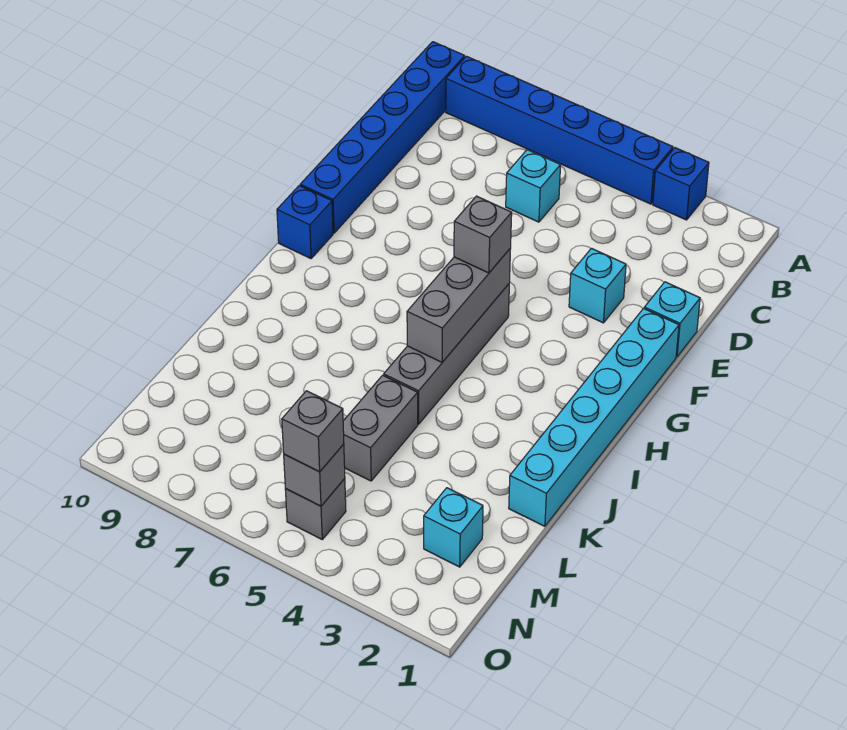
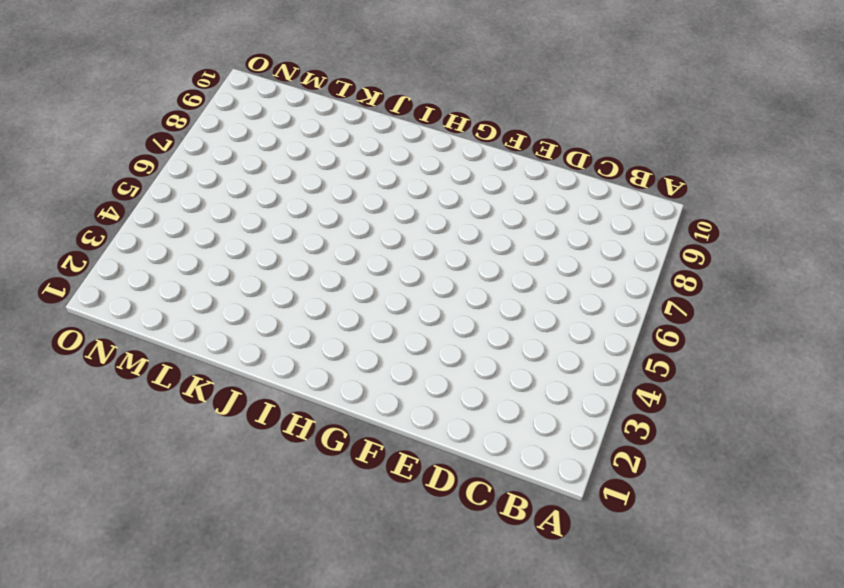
none -> blue 1x1 brick [653,148,709,220]
none -> blue 1x6 brick [446,56,673,204]
none -> blue 1x6 brick [300,42,465,233]

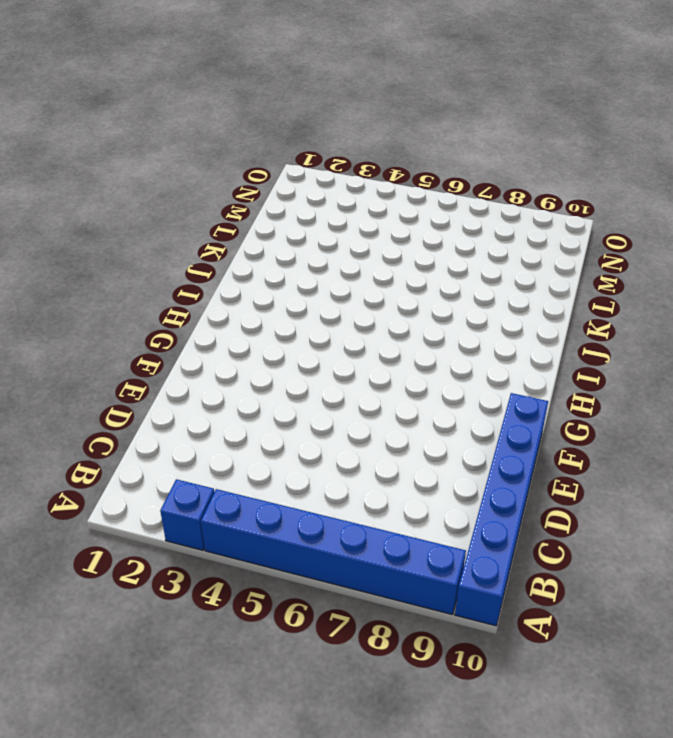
none -> cyan 1x1 brick [506,150,561,222]
none -> cyan 1x1 brick [644,282,700,357]
none -> cyan 1x1 brick [569,248,626,323]

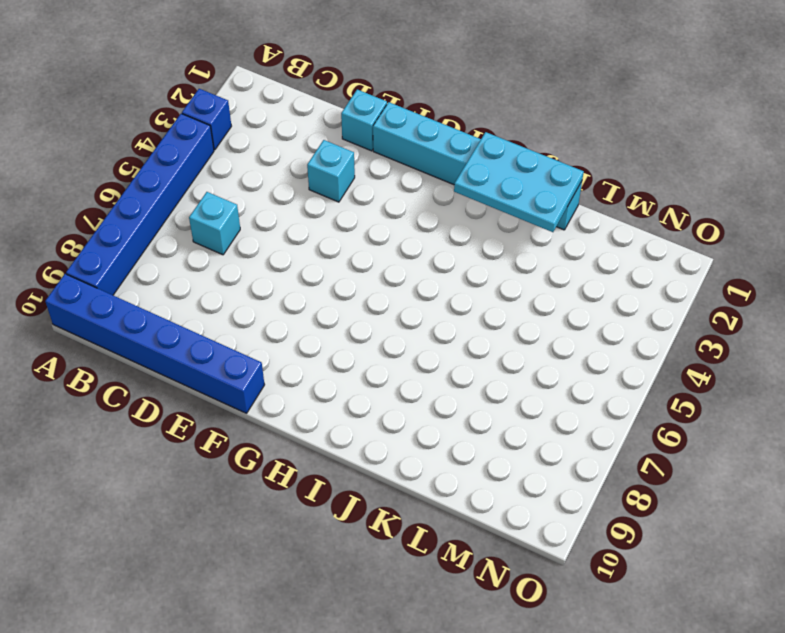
cyan 2x3 plate [454,132,584,232] -> none
none -> grey 1x4 brick [384,284,509,424]
none -> blue 1x1 brick [277,186,333,259]
none -> grey 1x2 brick [343,375,418,481]

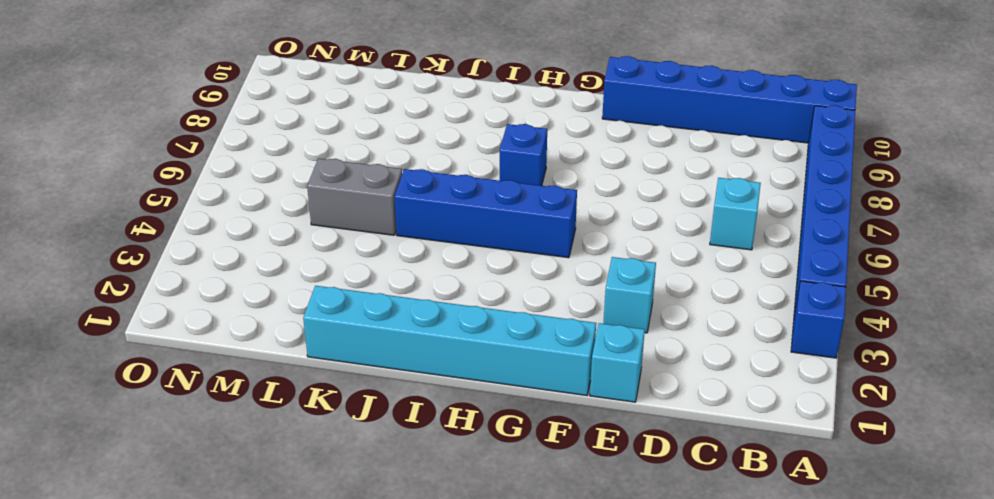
blue 1x4 brick [395,169,577,258] -> grey 1x4 brick [384,284,509,424]
blue 1x1 brick [500,124,547,186] -> blue 1x1 brick moved to [277,186,333,259]
none -> cyan 1x1 brick [424,488,483,567]
none -> grey 1x1 brick [285,479,346,539]
none -> grey 1x3 brick [407,248,511,362]

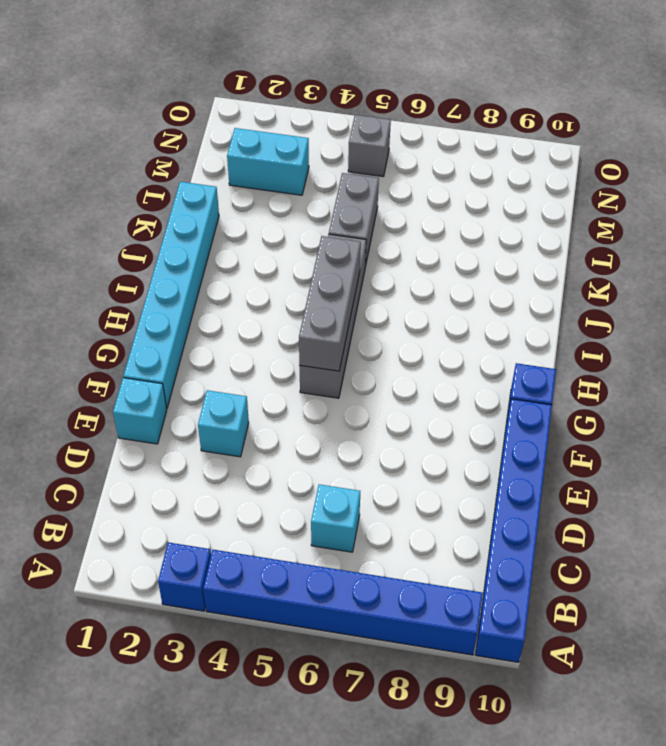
cyan 1x2 brick [227,128,309,195] -> cyan 1x1 brick [424,488,483,567]
none -> grey 1x1 brick [284,444,345,506]
none -> grey 1x1 brick [454,196,512,273]
none -> grey 1x1 brick [282,391,344,472]

